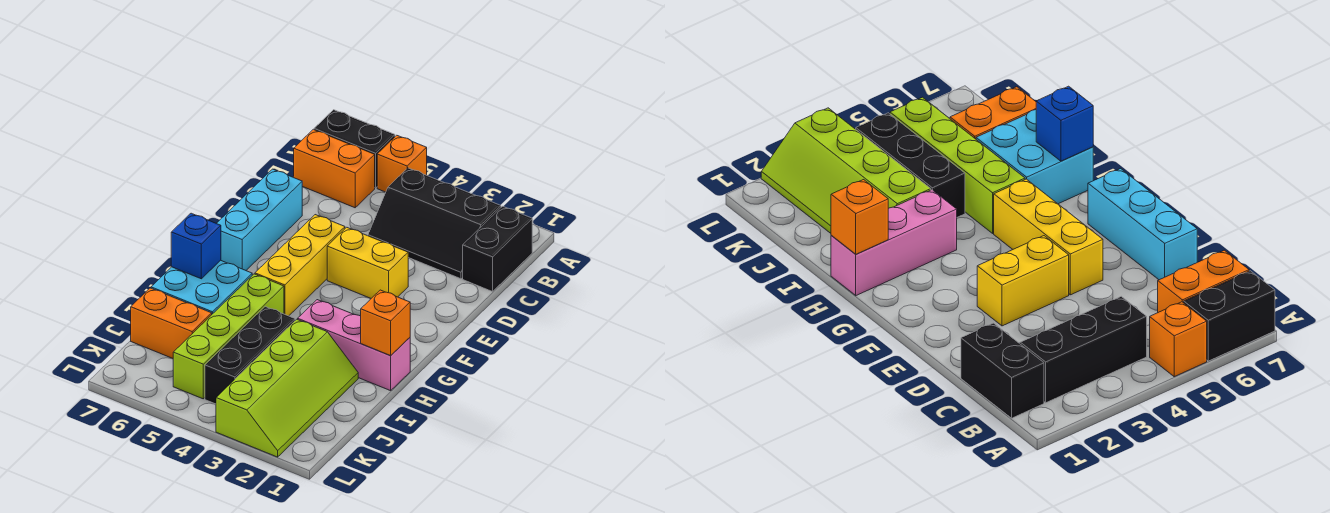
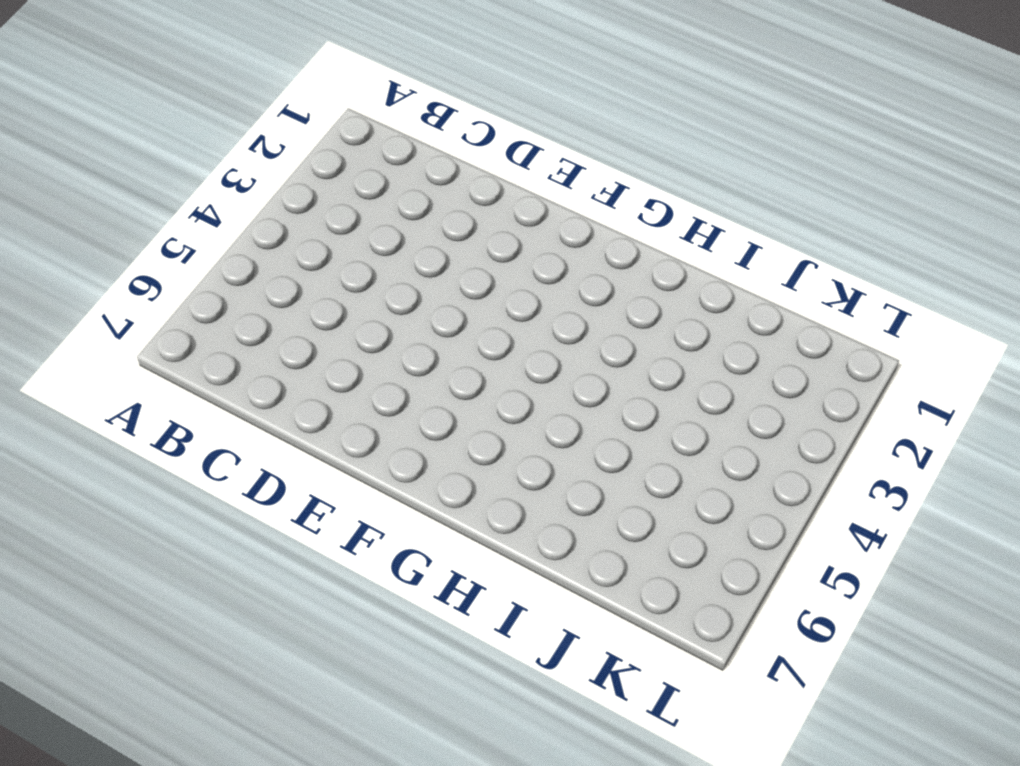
none -> orange 1x1 brick [377,135,427,192]
none -> black 1x2 brick [314,110,395,188]
none -> black 1x2 brick [463,206,532,292]

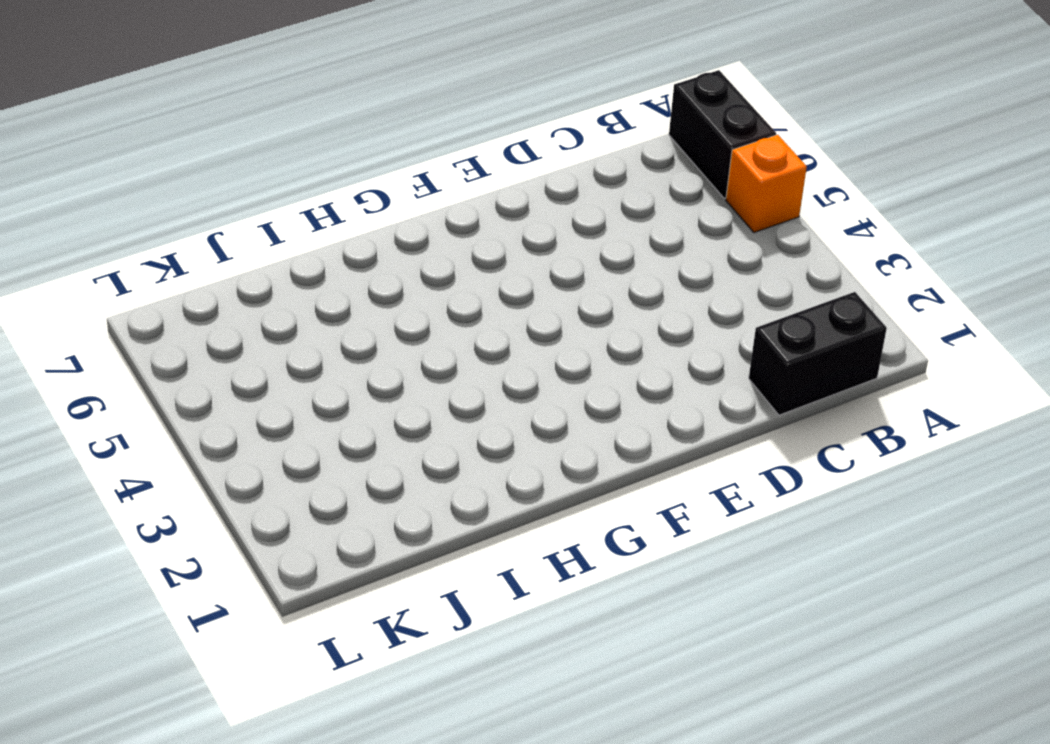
none -> black 2x3 slope [368,168,501,279]
none -> orange 1x2 brick [294,130,375,208]
none -> cyan 1x3 brick [217,169,302,270]

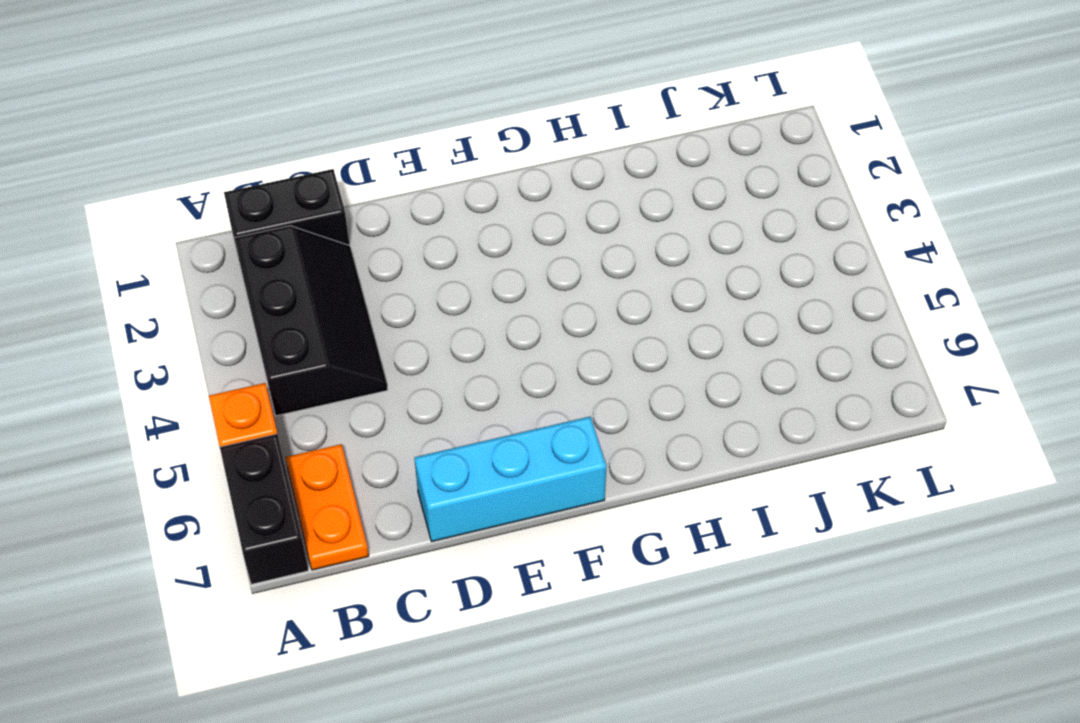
orange 1x2 plate [285,444,369,570] -> orange 1x2 brick [294,130,375,208]
none -> yellow 1x2 brick [327,227,408,298]
none -> yellow 1x3 brick [255,215,345,316]
none -> pink 1x3 brick [298,300,410,391]

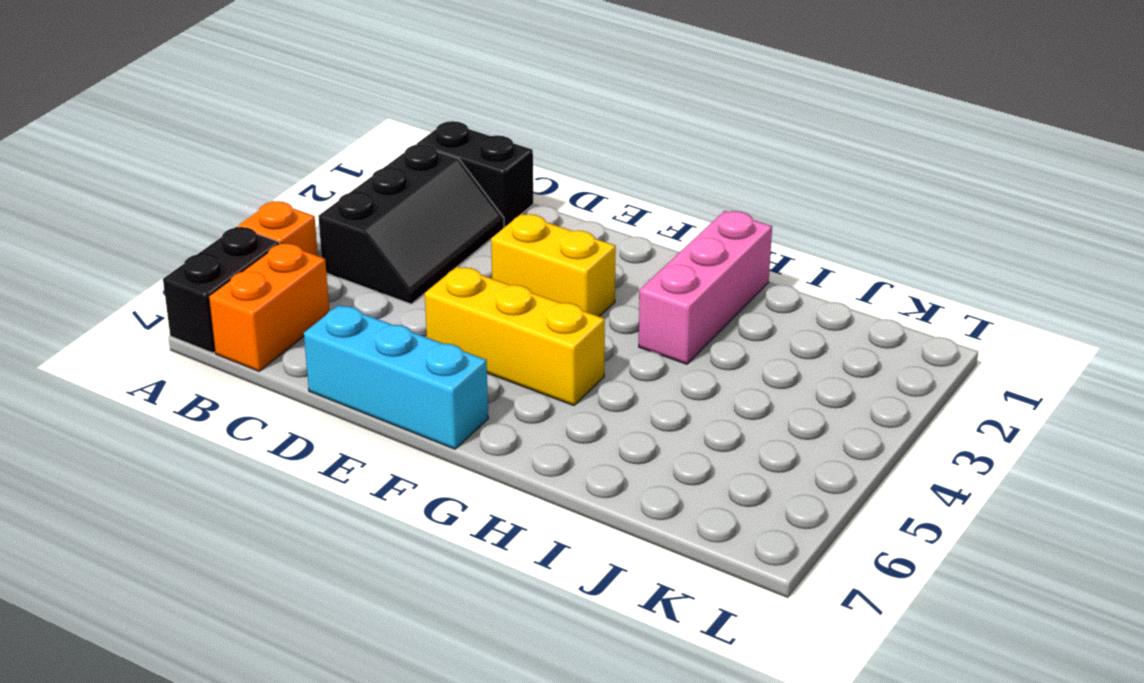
yellow 1x2 brick [491,214,616,316] -> yellow 1x2 brick turned to [327,227,408,298]
none -> lime 1x4 brick [173,274,284,399]
none -> cyan 2x2 brick [151,260,252,314]
none -> lime 2x4 slope [216,319,358,457]

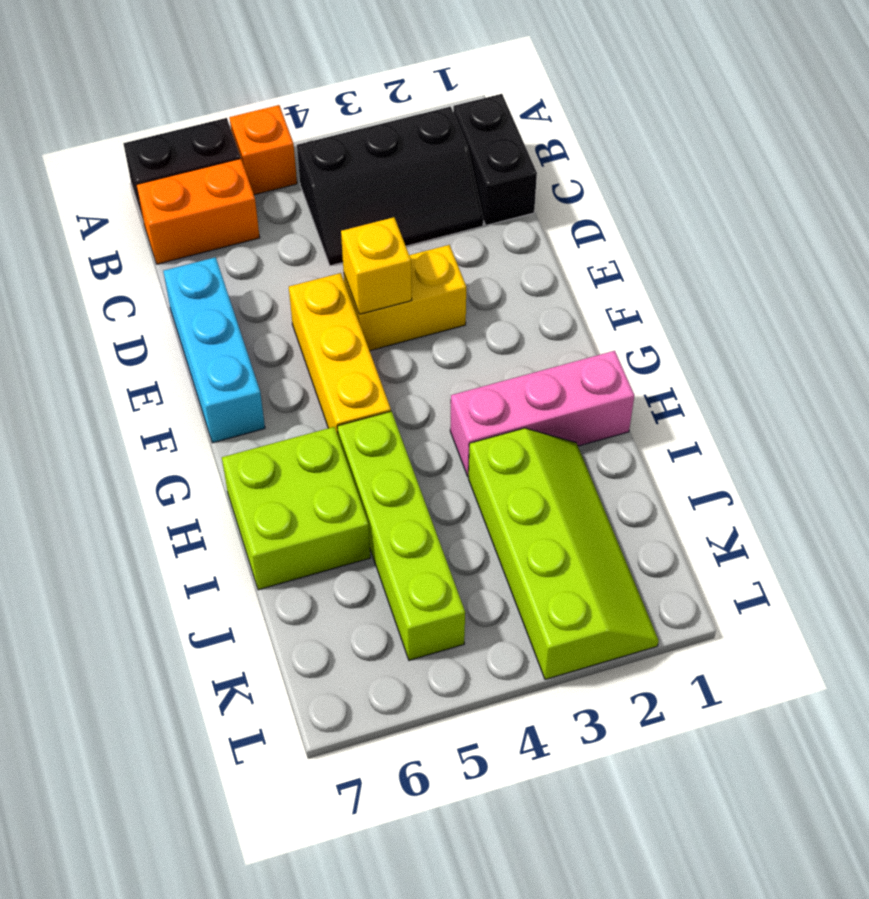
yellow 1x1 brick [341,217,412,314] -> none
lime 2x2 brick [222,427,370,590] -> cyan 2x2 brick [151,260,252,314]
none -> black 1x3 brick [205,307,295,404]
none -> orange 1x2 brick [131,288,212,358]
none -> orange 1x1 brick [361,290,410,356]

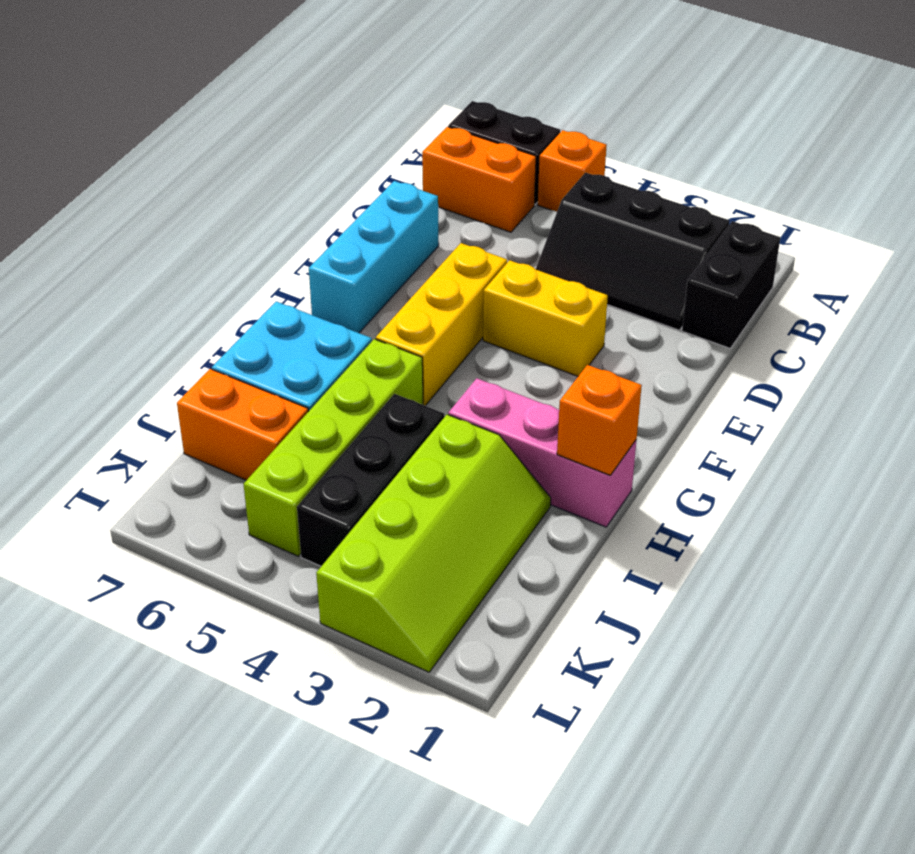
none -> blue 1x1 brick [171,213,221,279]

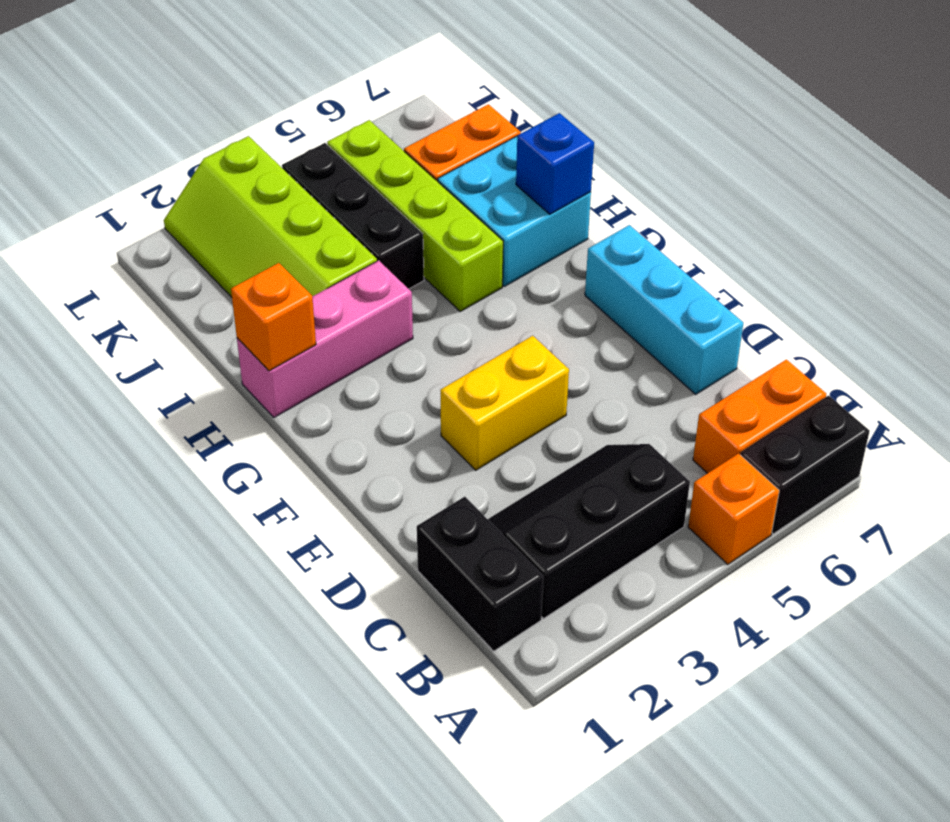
none -> yellow 1x3 brick [255,215,345,316]

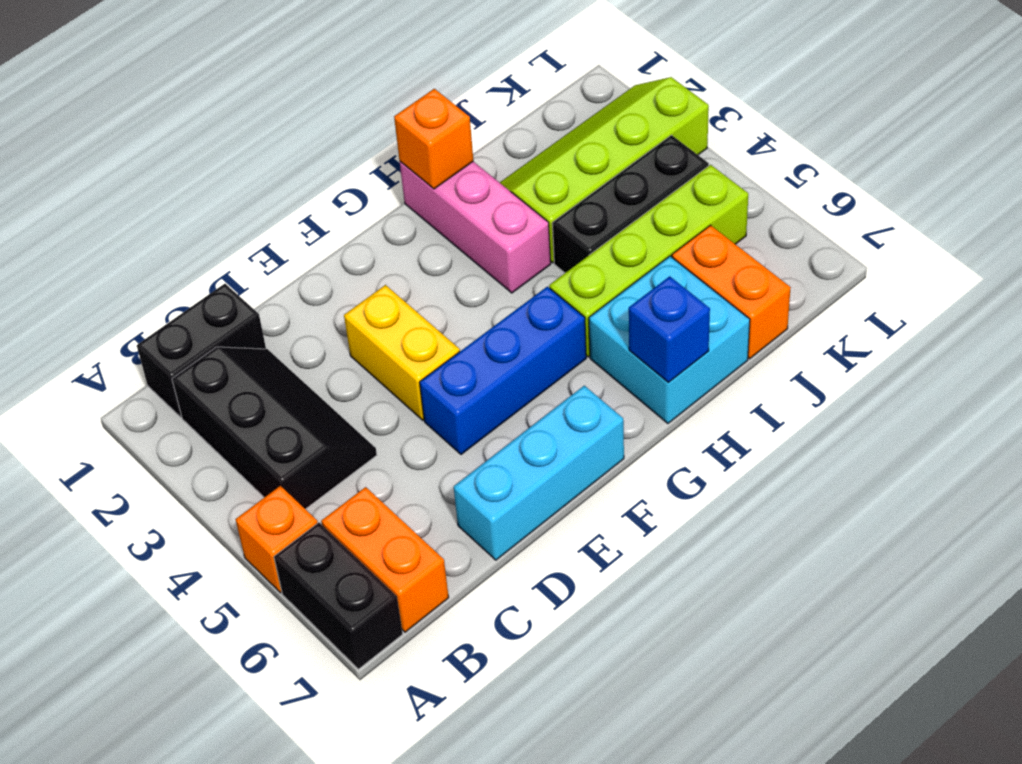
blue 1x3 brick [420,287,586,454] -> yellow 1x3 brick [255,215,345,316]

